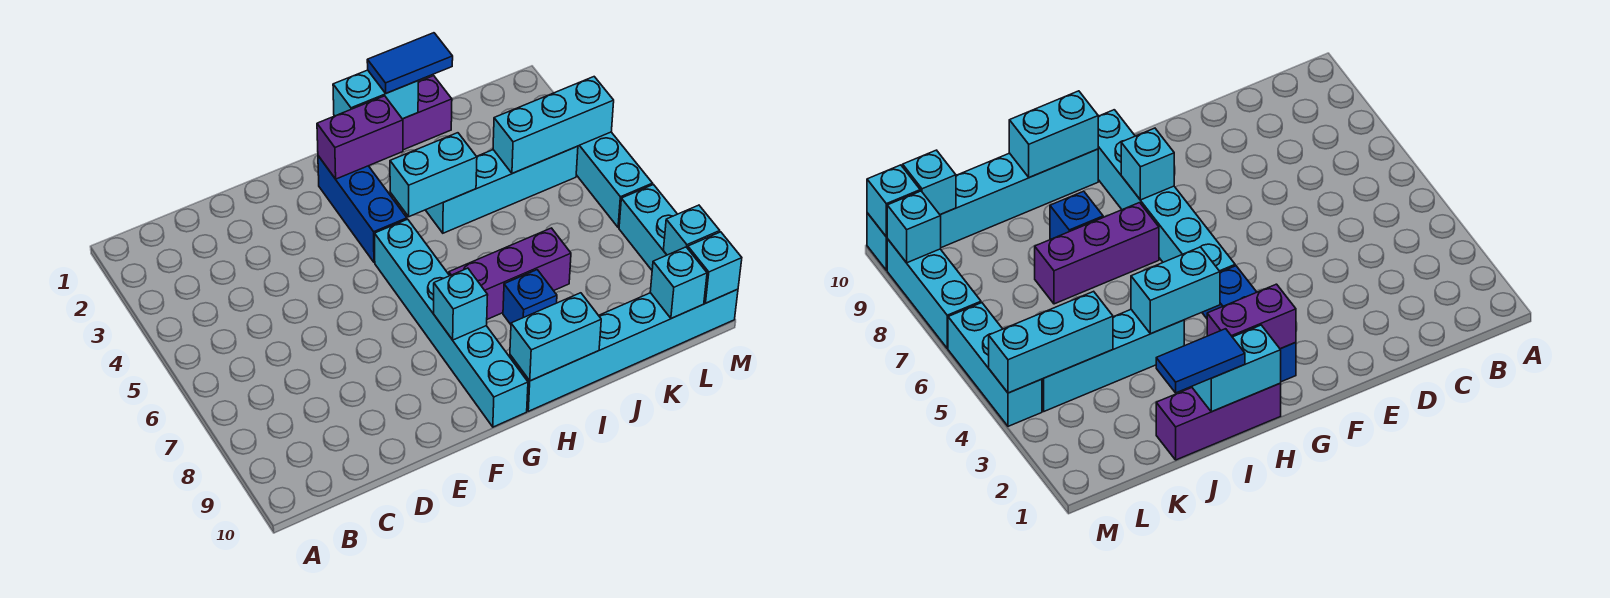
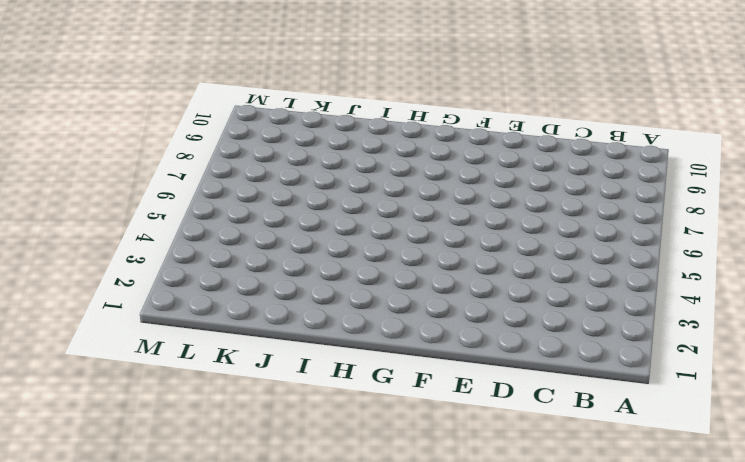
none -> blue 1x3 brick [318,156,407,262]
none -> cyan 1x6 brick [375,219,528,427]
none -> purple 1x3 brick [403,76,452,150]

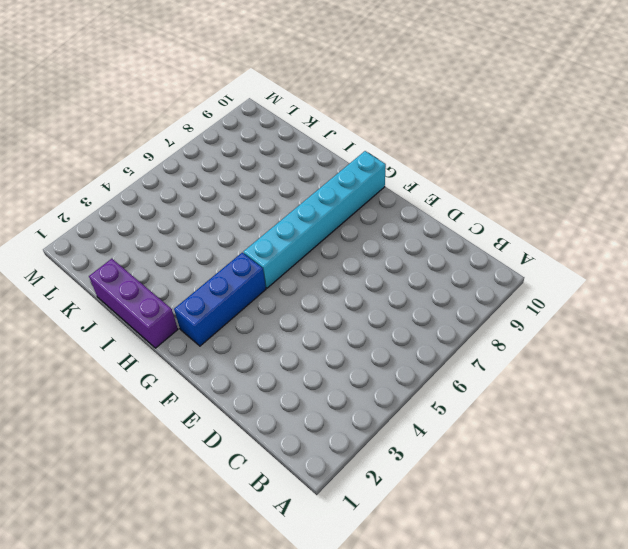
none -> purple 1x3 brick [449,228,571,319]
none -> cyan 1x6 brick [510,289,738,411]
none -> cyan 1x4 brick [426,146,578,233]

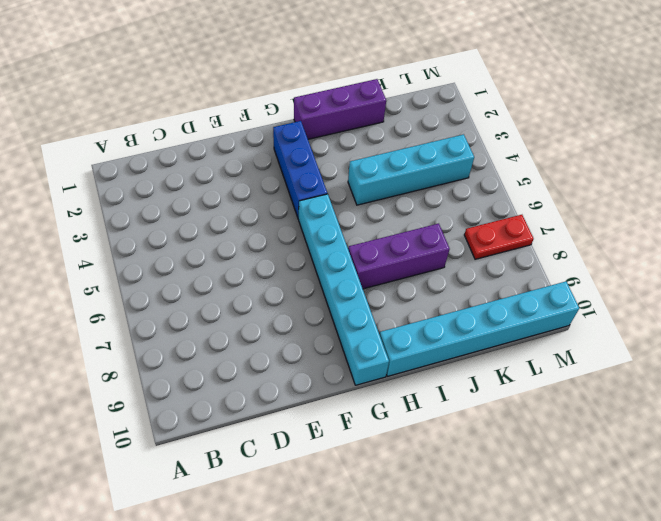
red 1x2 plate [464,215,534,259] -> cyan 1x3 brick [619,185,677,270]
none -> blue 1x1 brick [503,270,557,324]
none -> cyan 1x3 brick [576,132,653,228]
none -> purple 1x2 brick [317,96,403,179]

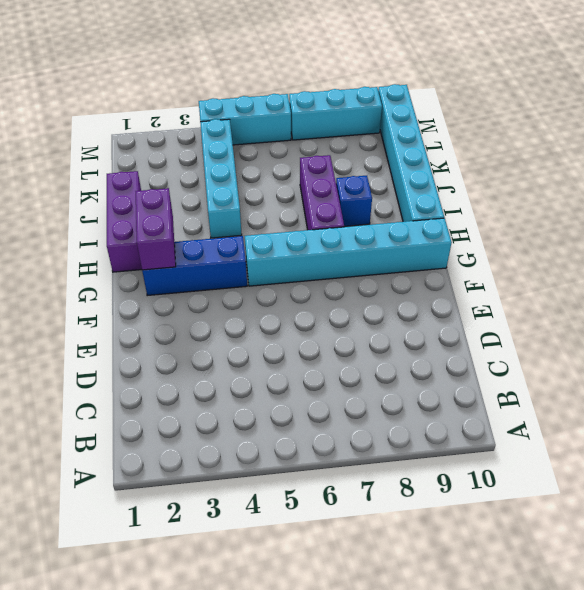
none -> cyan 1x1 brick [433,268,488,340]
none -> cyan 1x2 brick [333,70,418,119]
none -> cyan 1x2 brick [390,133,477,217]

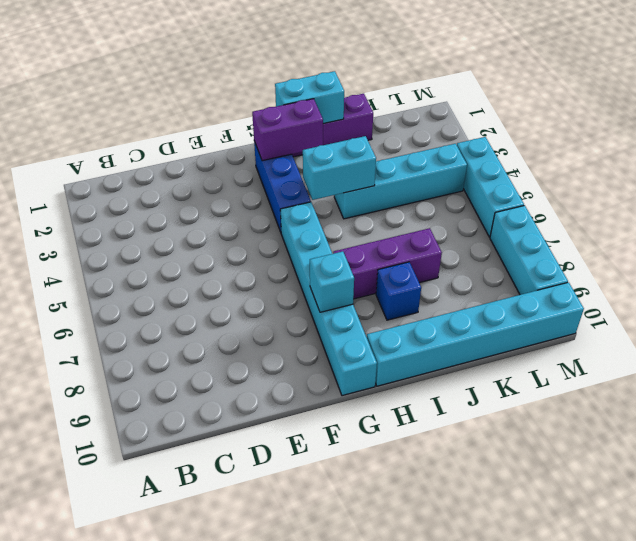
none -> cyan 1x2 brick [510,293,601,381]
none -> cyan 1x3 brick [493,77,614,174]
none -> cyan 1x1 brick [650,247,707,319]

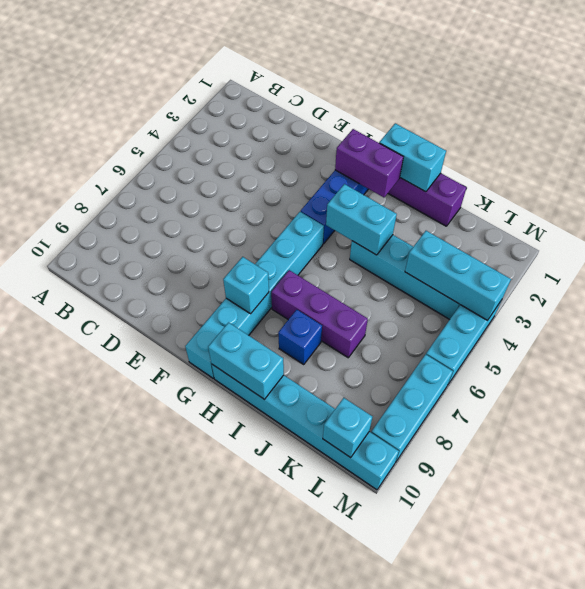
none -> cyan 1x1 brick [663,205,720,255]
none -> cyan 1x1 brick [688,232,742,303]
none -> blue 1x2 tile [367,33,453,93]

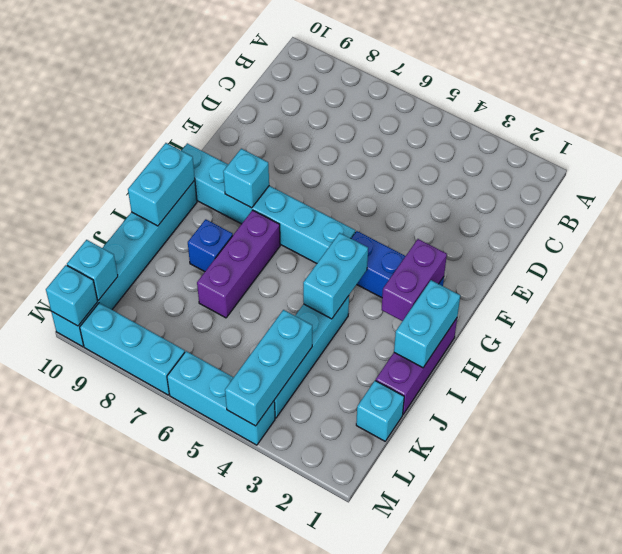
cyan 1x1 brick [356,381,404,441] -> cyan 1x1 brick moved to [663,205,720,255]
none -> blue 1x2 tile [367,33,453,93]

